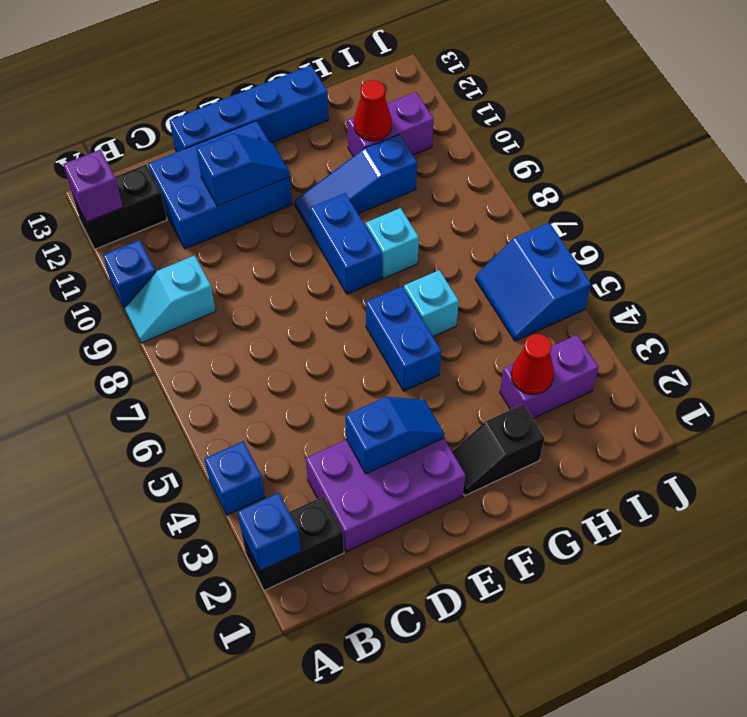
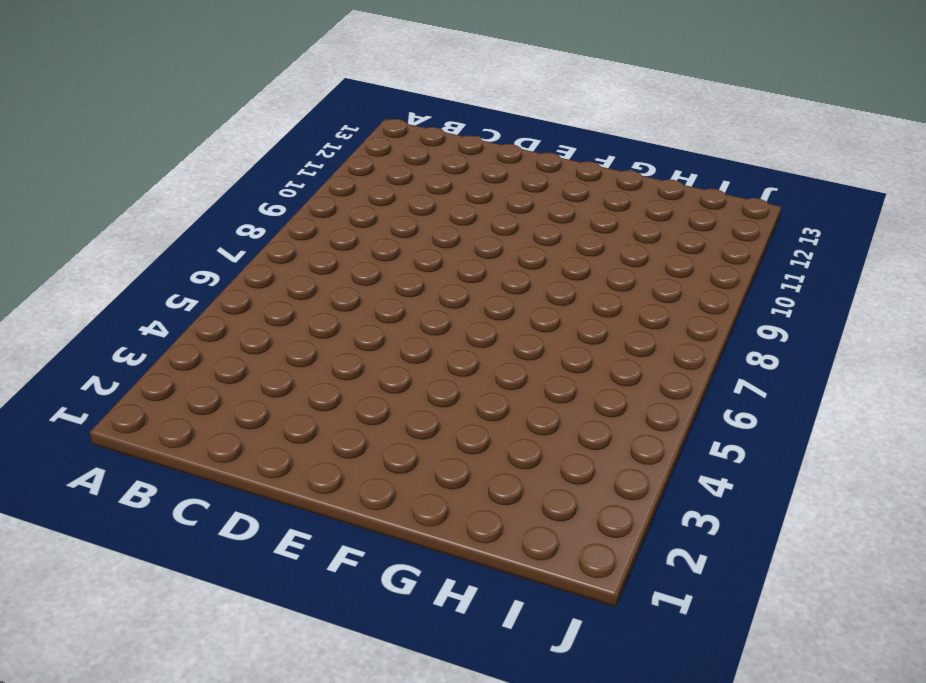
none -> black 1x2 brick [242,496,344,591]
none -> blue 1x1 brick [205,441,265,515]
none -> cyan 1x2 slope [125,255,216,343]

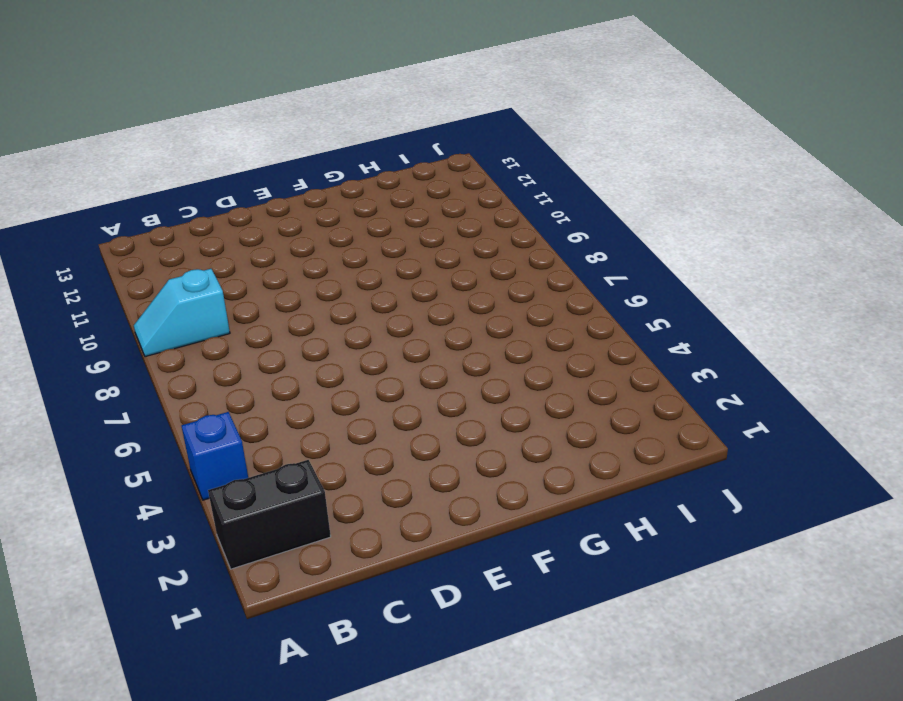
none -> blue 1x1 brick [103,240,156,310]
none -> black 1x2 brick [73,165,167,249]
none -> purple 2x3 brick [306,438,466,552]

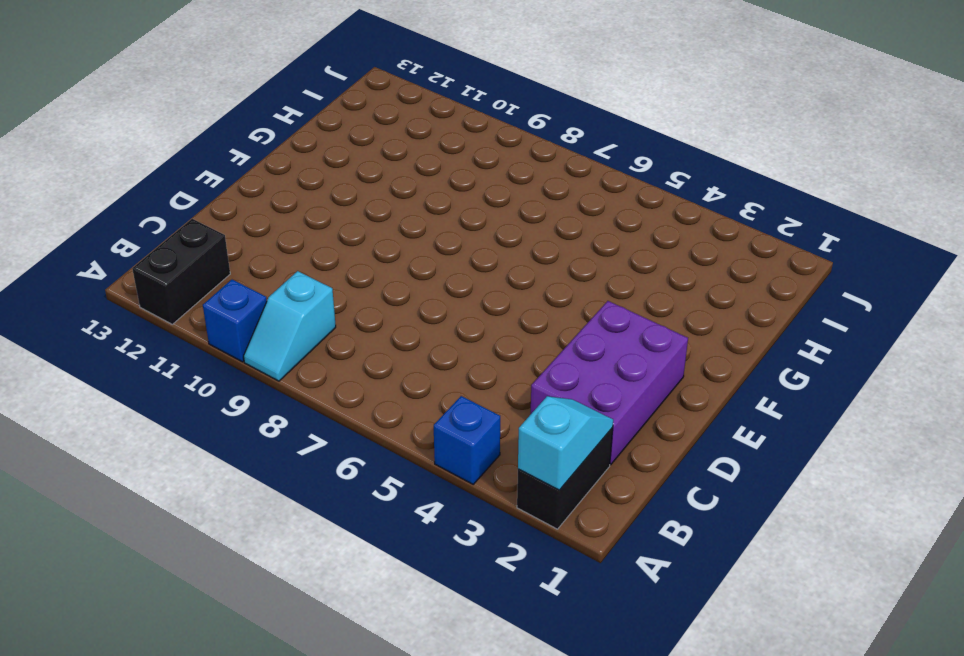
cyan 1x2 slope [518,396,613,490] -> blue 1x1 brick [238,493,301,571]
none -> blue 2x3 brick [148,121,292,249]
none -> blue 1x4 brick [170,65,329,152]
none -> black 1x2 slope [452,404,545,496]

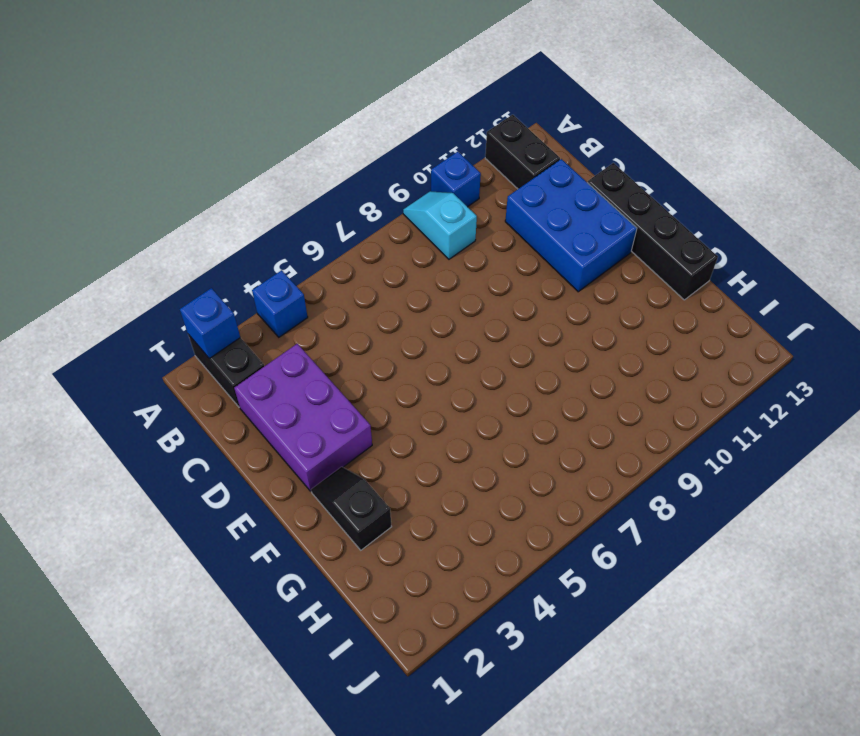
black 1x4 brick [587,163,718,300] -> blue 1x4 brick [170,65,329,152]
none -> blue 1x2 brick [366,286,441,391]
none -> blue 1x2 brick [310,193,382,294]
none -> blue 1x3 slope [294,134,417,233]

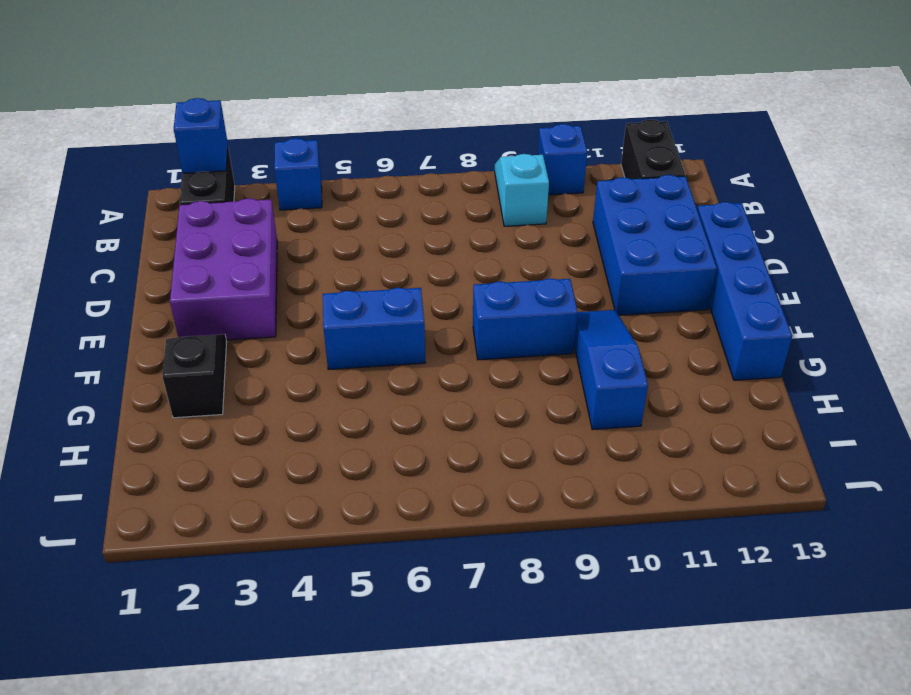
none -> cyan 1x1 brick [404,270,459,336]
none -> cyan 1x1 brick [366,208,419,279]
none -> purple 1x2 brick [500,335,599,419]

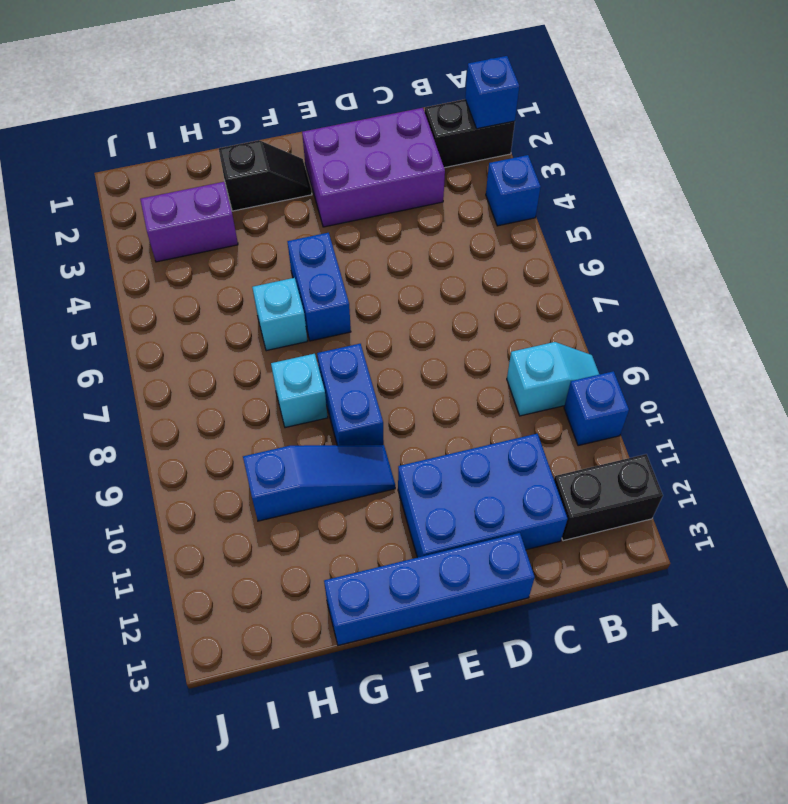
none -> purple 1x2 brick [347,92,434,157]
none -> blue 2x2 slope [475,223,591,341]
none -> purple 1x1 brick [63,149,123,222]

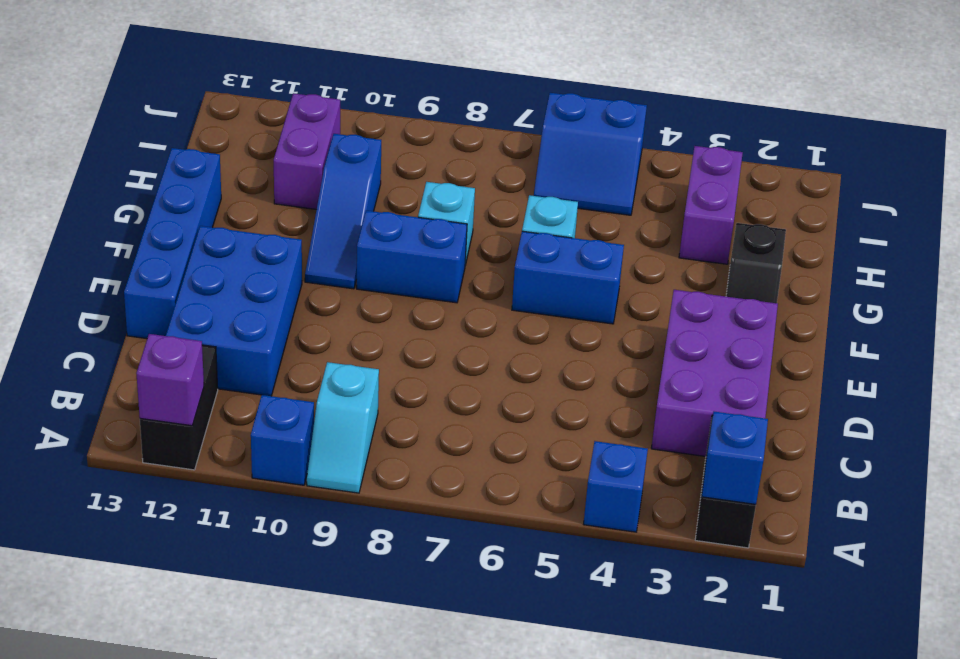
none -> blue 1x2 slope [345,397,444,474]
none -> blue 1x2 slope [196,133,290,206]
none -> red 1x1 cone [511,334,554,394]

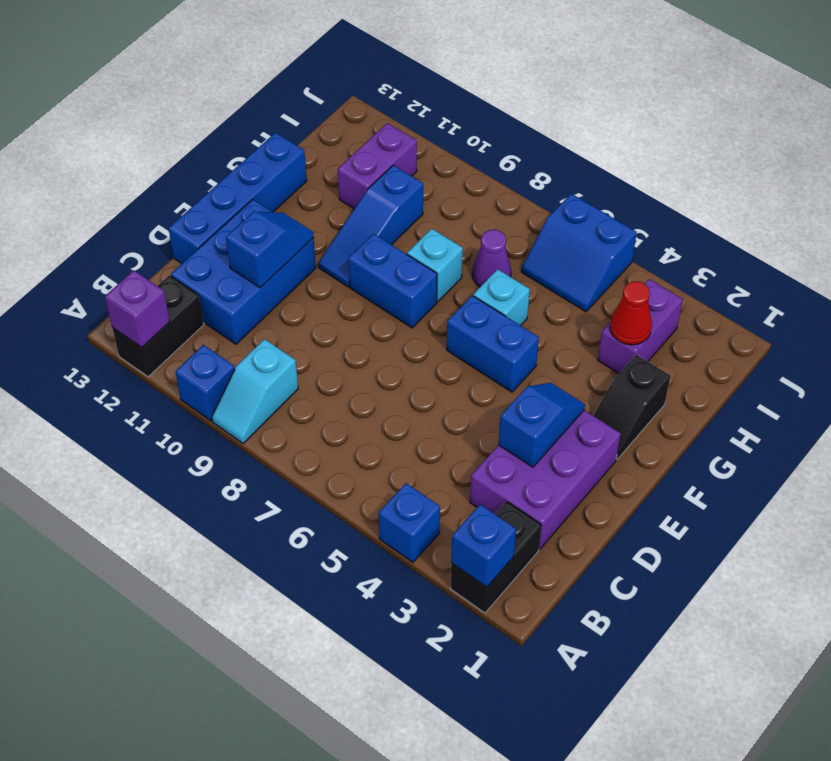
purple 1x1 cone [472,230,511,287] -> none
none -> red 1x1 cone [354,80,392,141]

